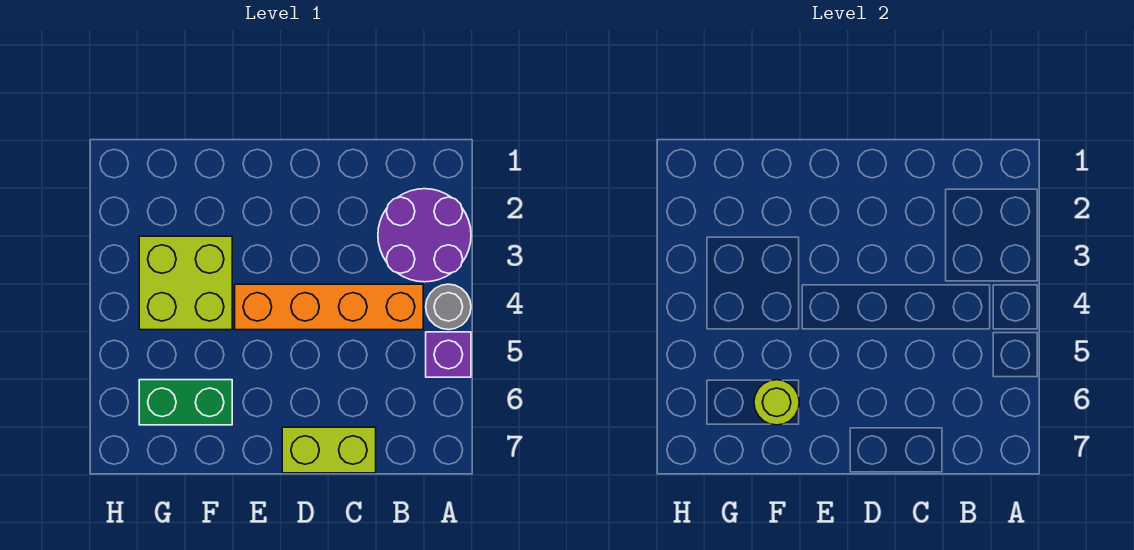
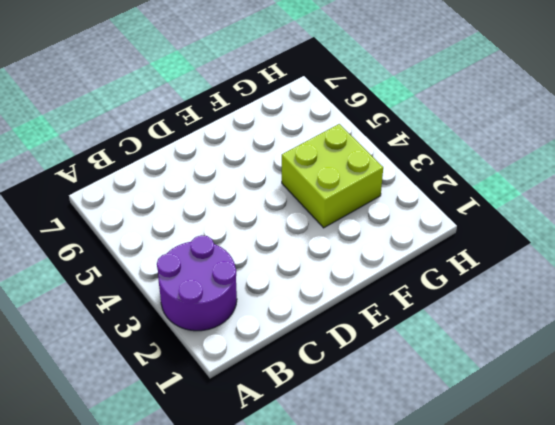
none -> grey 1x1 round brick [426,284,471,330]
none -> purple 1x1 brick [426,332,471,377]

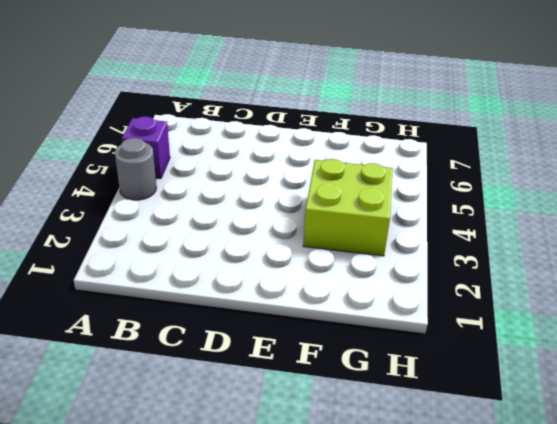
none -> purple 2x2 round brick [378,189,471,282]
none -> orange 1x4 brick [235,284,423,330]

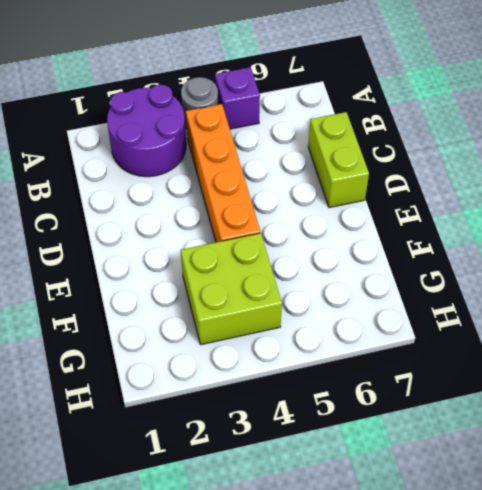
none -> green 1x2 brick [139,380,232,425]
none -> lime 1x1 round brick [754,380,799,425]

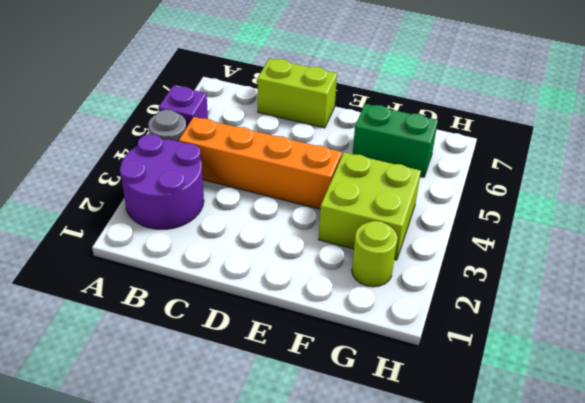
lime 1x1 round brick [352,221,397,287] -> lime 1x1 round brick moved to [754,380,799,425]

